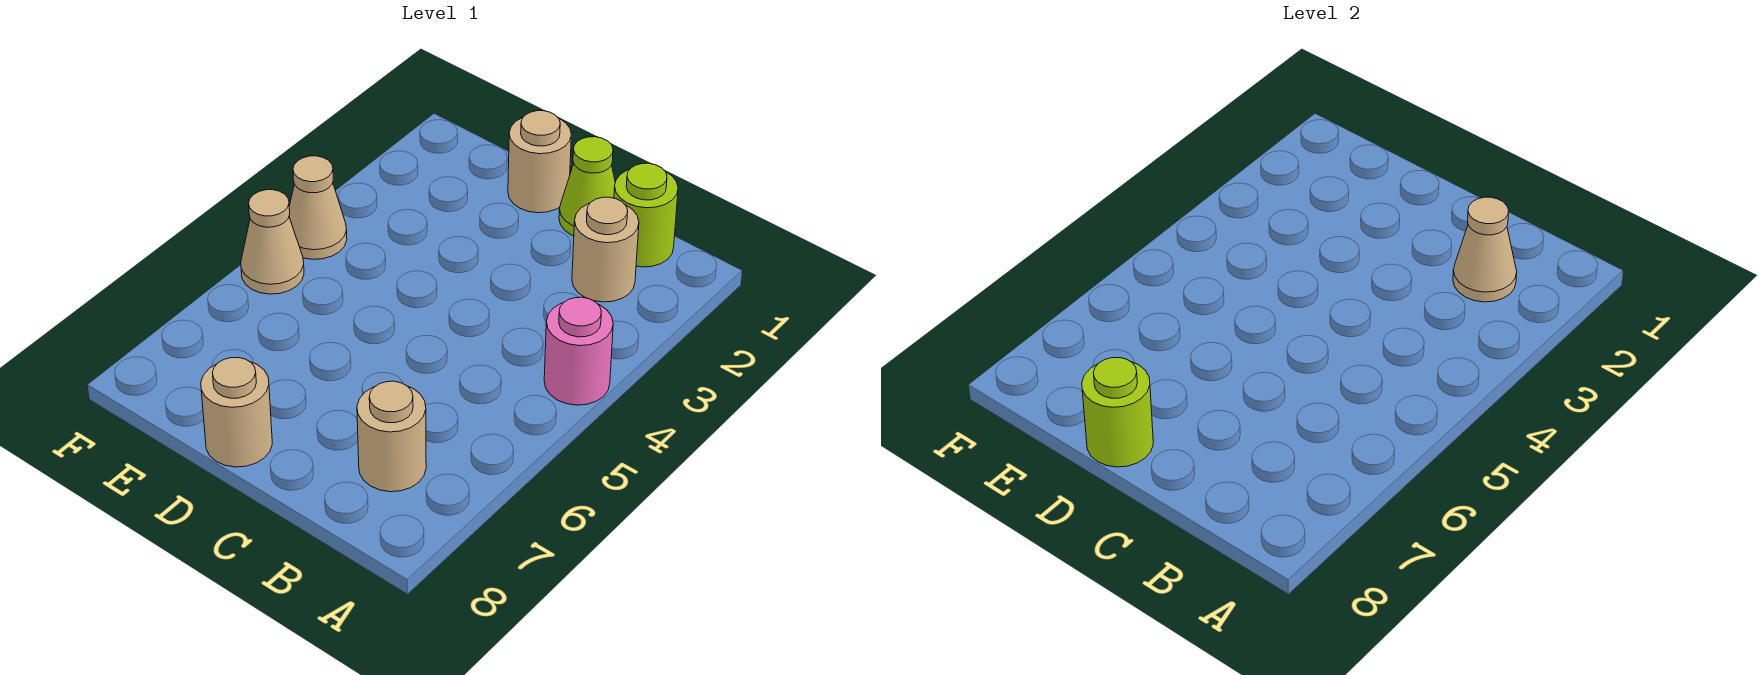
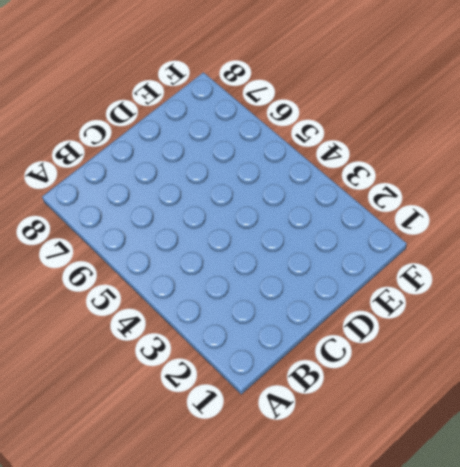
none -> pink 1x1 round brick [544,297,613,405]
none -> lime 1x1 round brick [614,163,678,267]

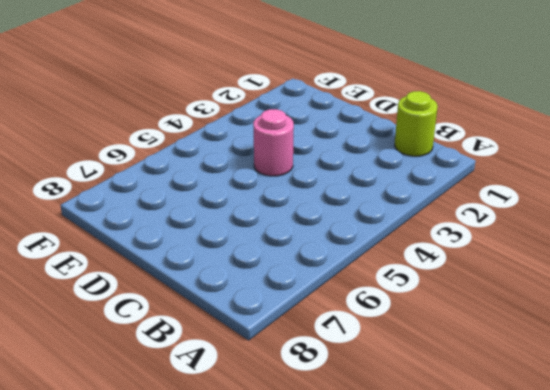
pink 1x1 round brick [253,109,294,176] -> pink 1x1 round brick moved to [544,297,613,405]
none -> tan 1x1 round brick [572,197,639,302]
none -> tan 1x1 round brick [357,381,426,492]

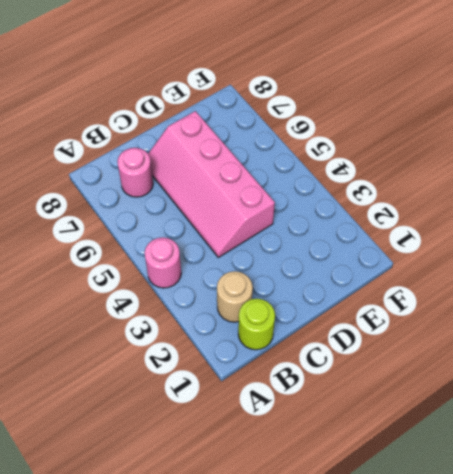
pink 1x1 round brick [118,148,153,197] -> tan 1x1 round brick [357,381,426,492]
pink 2x4 slope [148,111,275,257] -> none
none -> lime 1x1 cone [559,137,615,236]
none -> tan 1x1 round brick [508,111,571,213]

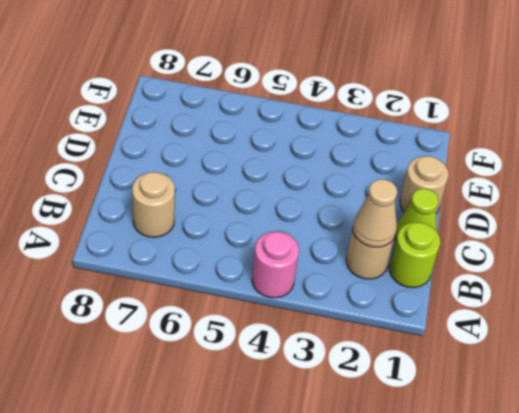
none -> tan 1x1 round brick [201,358,272,467]
none -> tan 1x1 cone [289,156,347,259]

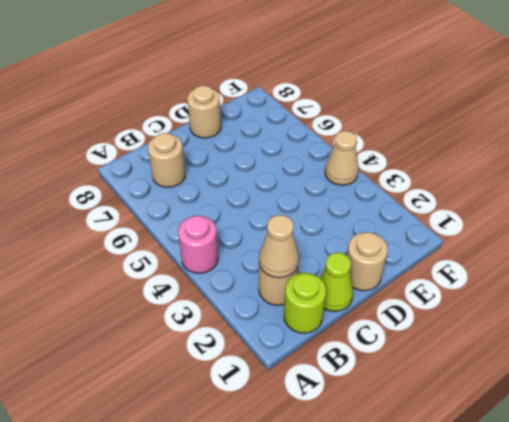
none -> tan 1x1 cone [241,190,304,294]
none -> lime 1x1 round brick [1082,358,1153,467]

